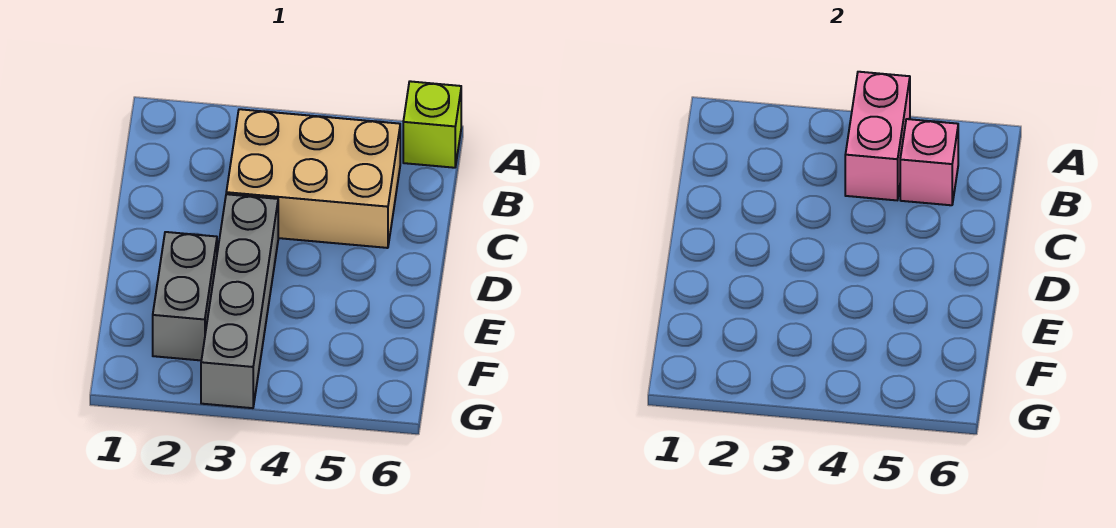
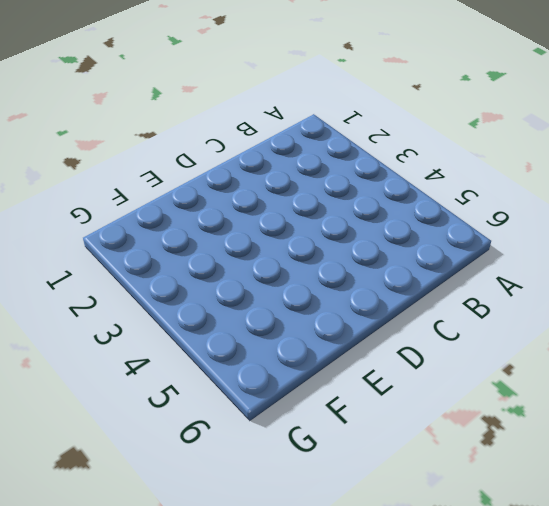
none -> lime 1x1 brick [403,81,461,168]
none -> tan 2x3 brick [226,109,400,248]

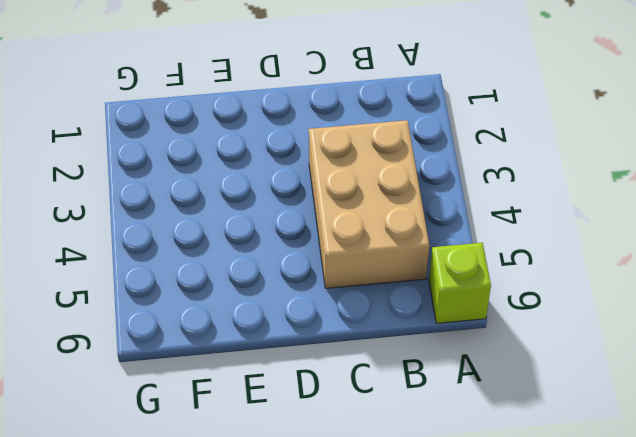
none -> grey 1x4 brick [201,194,278,408]
none -> grey 1x2 brick [153,232,217,360]

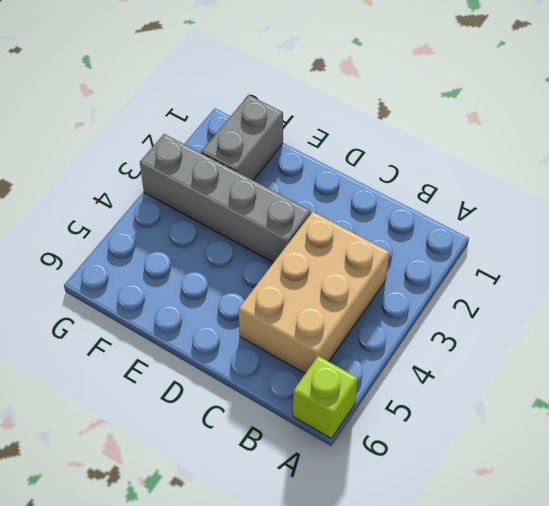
grey 1x2 brick [201,95,283,180] -> grey 1x2 brick turned to [153,232,217,360]
none -> pink 1x2 brick [845,72,910,200]
none -> pink 1x1 brick [900,119,958,205]

